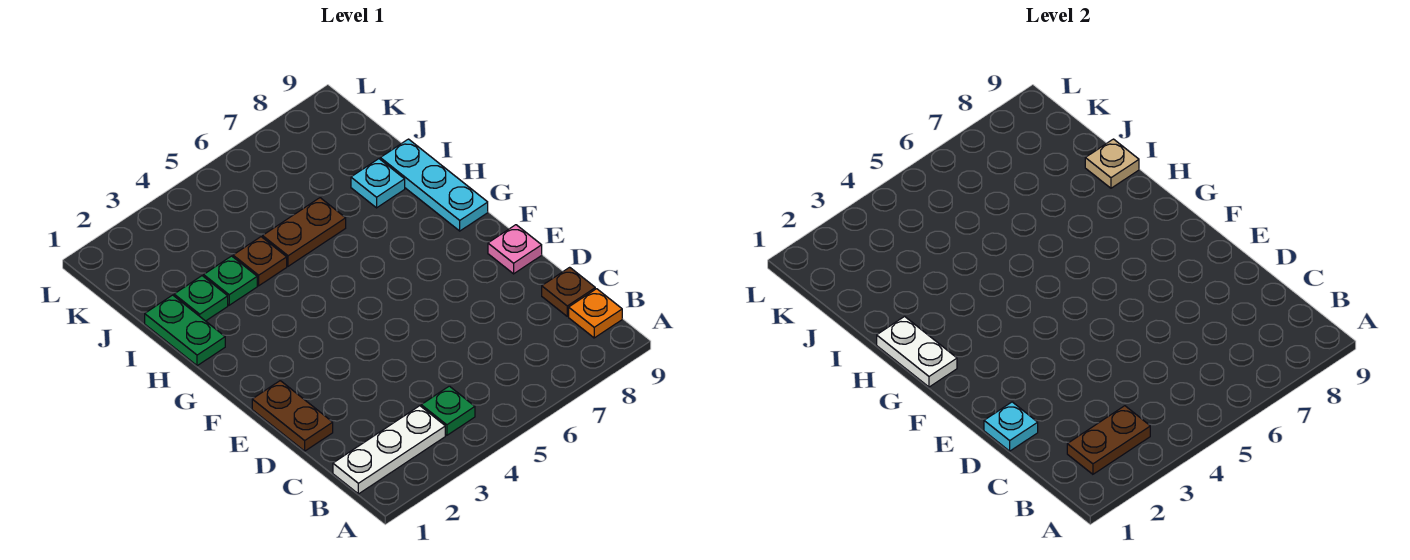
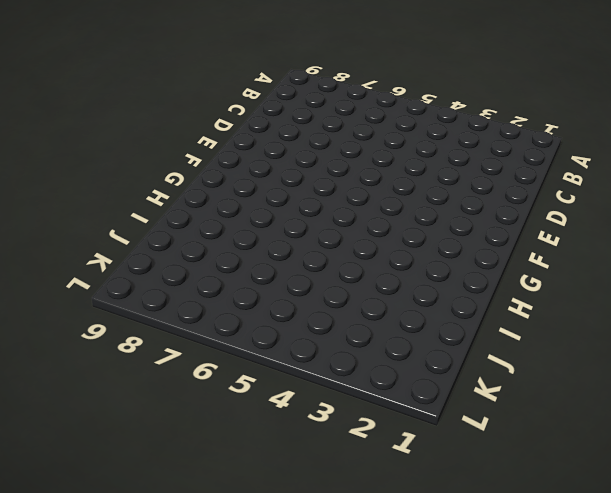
none -> white 1x3 plate [333,406,445,494]
none -> green 1x1 plate [421,386,475,435]
none -> orange 1x1 plate [569,289,622,338]

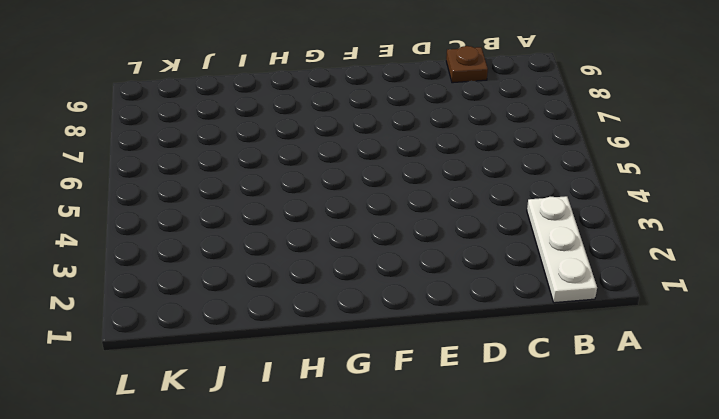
none -> green 1x1 plate [421,386,475,435]
none -> orange 1x1 plate [569,289,622,338]
none -> brown 1x2 plate [252,381,333,451]

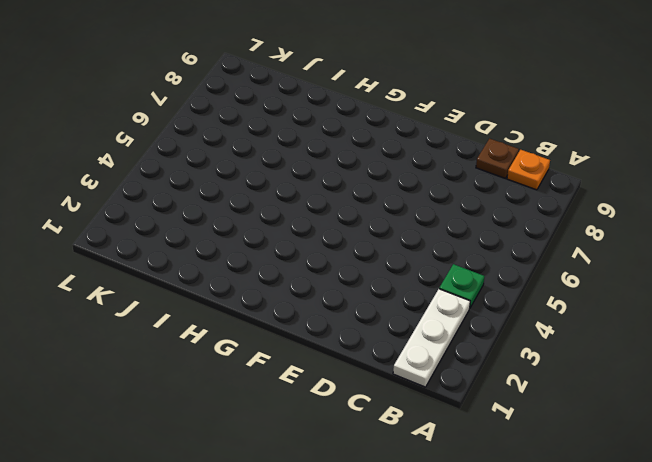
none -> brown 1x2 plate [252,381,333,451]
none -> pink 1x1 plate [488,225,542,274]
none -> cyan 1x3 plate [380,139,488,231]

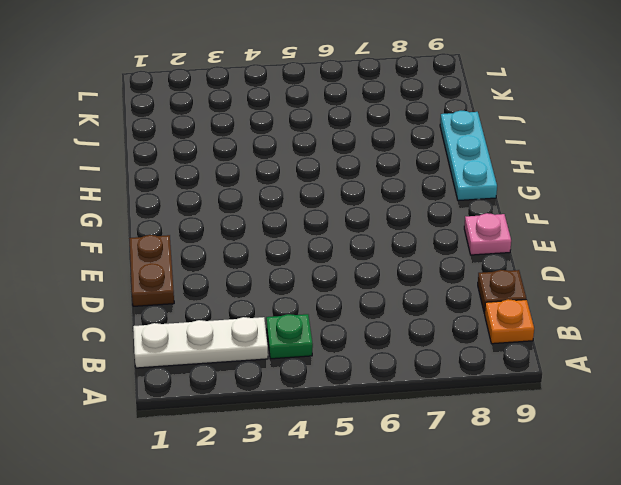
none -> green 1x2 plate [145,295,225,366]
none -> green 1x1 plate [174,276,228,321]
none -> green 1x1 plate [204,256,257,305]

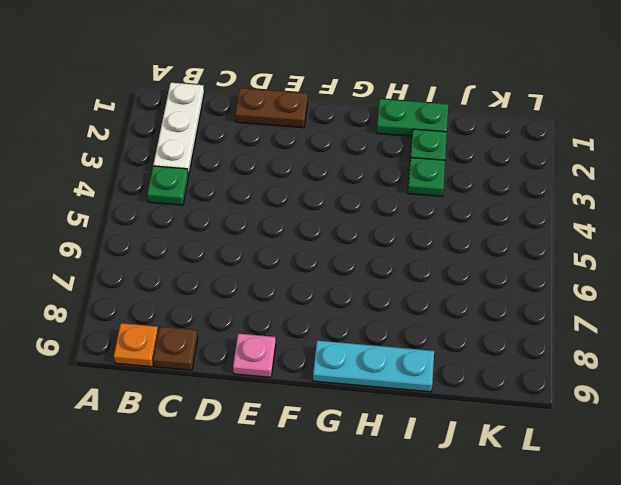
none -> brown 1x1 plate [233,237,287,286]
none -> brown 1x2 plate [263,198,346,266]
none -> cyan 1x1 plate [351,159,405,208]

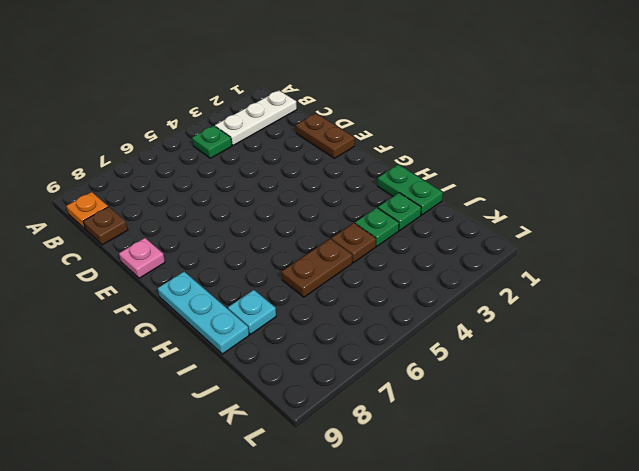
none -> brown 1x2 plate [1067,406,1150,474]
none -> cyan 1x1 plate [984,402,1038,451]
none -> white 1x2 plate [877,317,957,387]

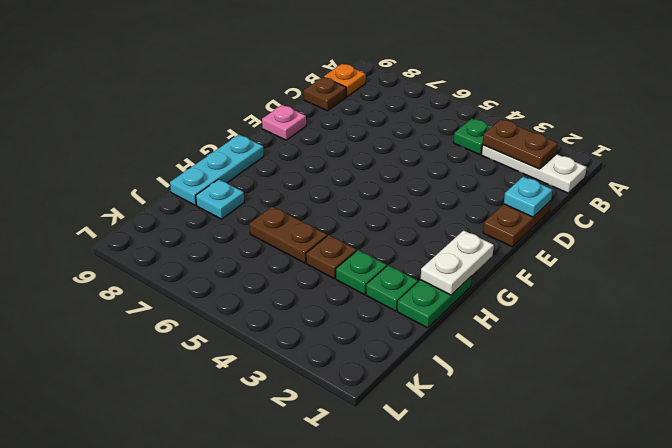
none -> tan 1x1 plate [1085,139,1139,188]

